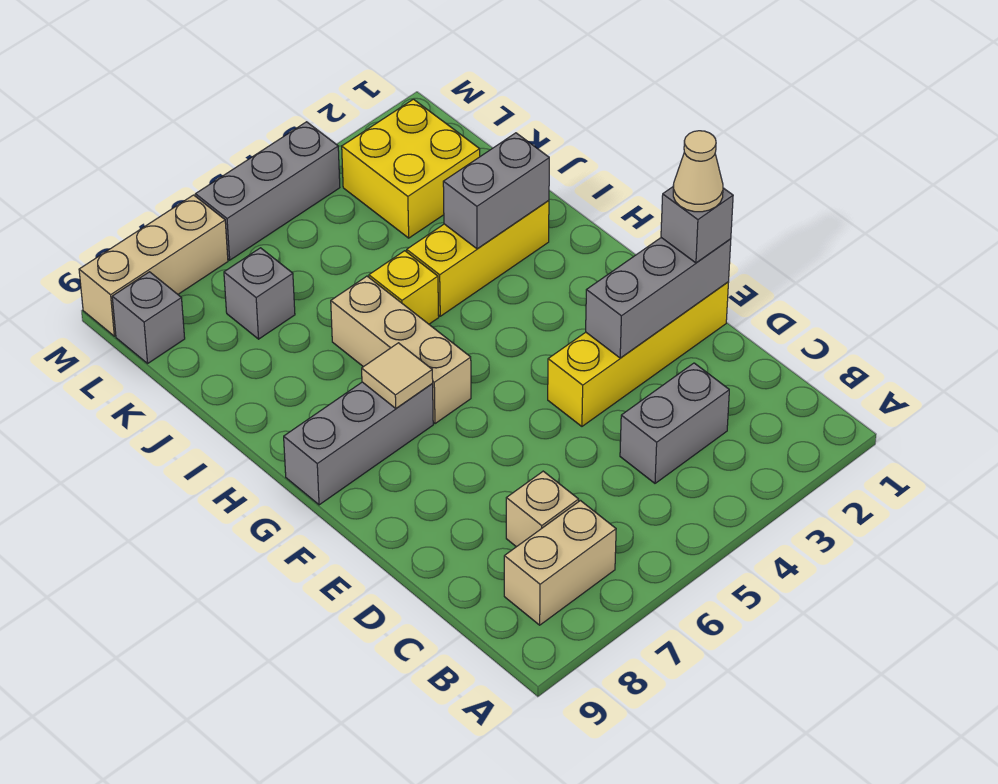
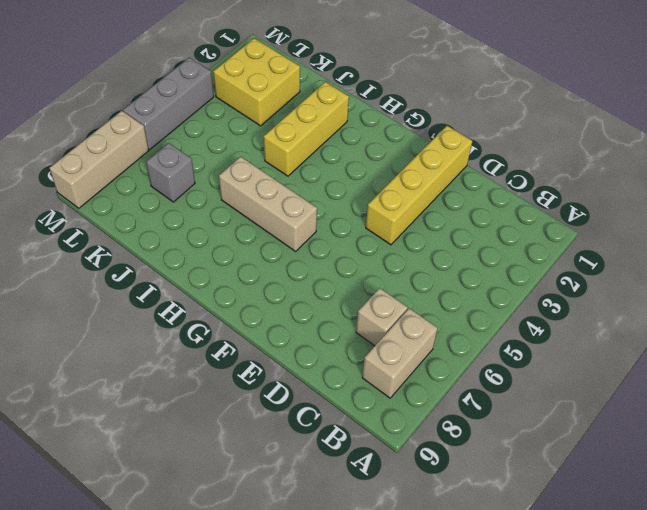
none -> grey 1x2 brick [620,363,729,483]
none -> grey 1x3 brick [284,382,433,505]
none -> yellow 1x1 brick [369,251,439,324]

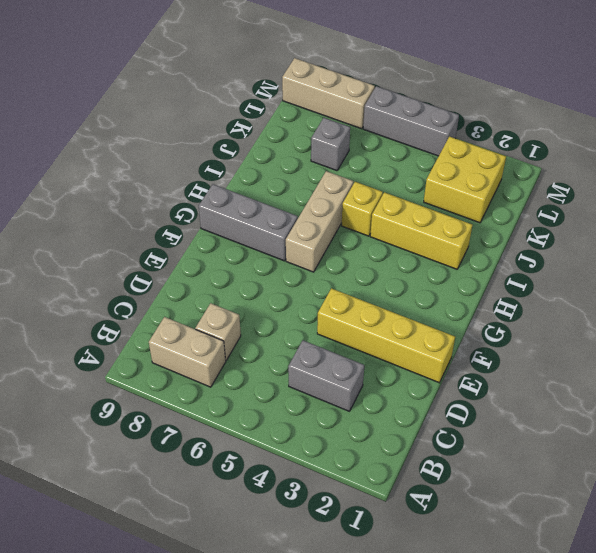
none -> grey 1x1 brick [112,272,185,363]
none -> grey 1x3 brick [586,238,731,358]
none -> tan 1x1 tile [362,343,433,408]

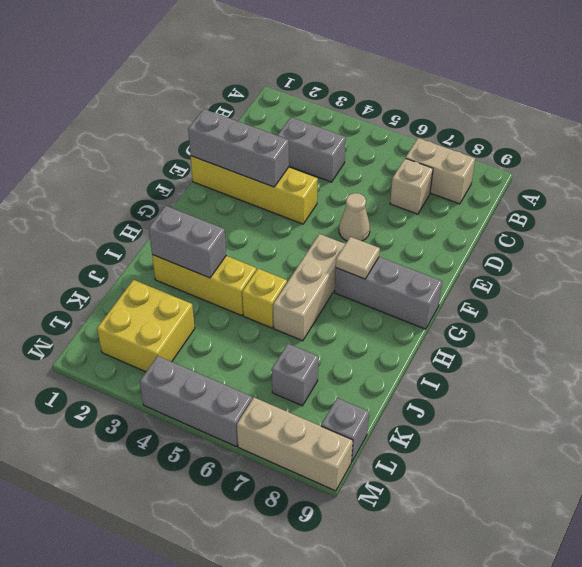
tan 1x1 cone [339,193,370,241] -> tan 1x1 cone moved to [673,131,723,212]
none -> grey 1x1 brick [661,187,733,263]

